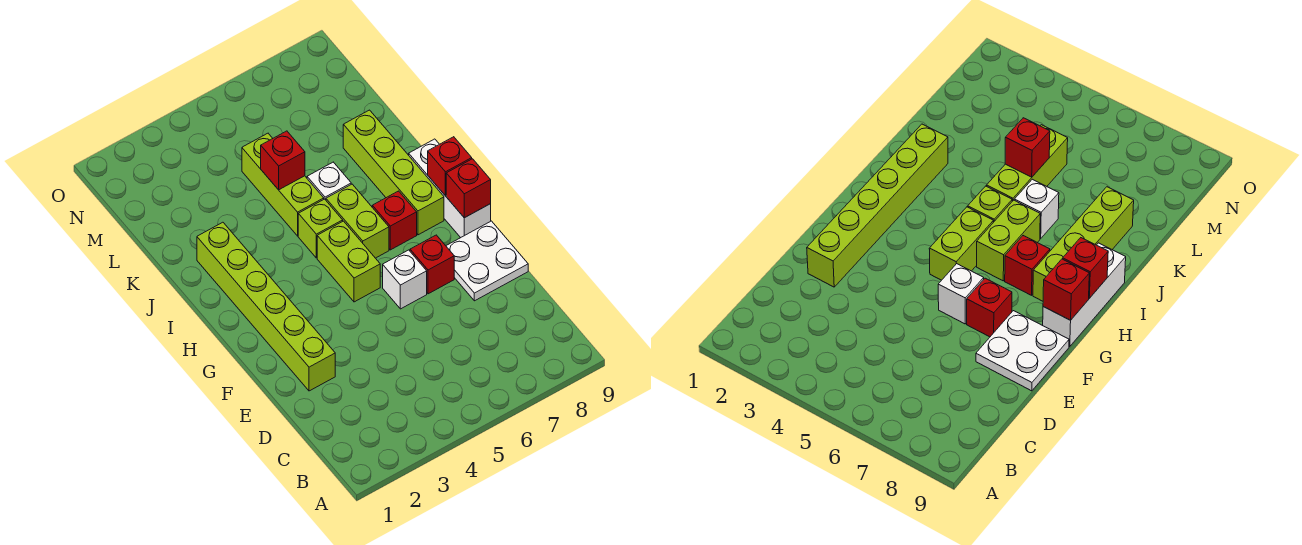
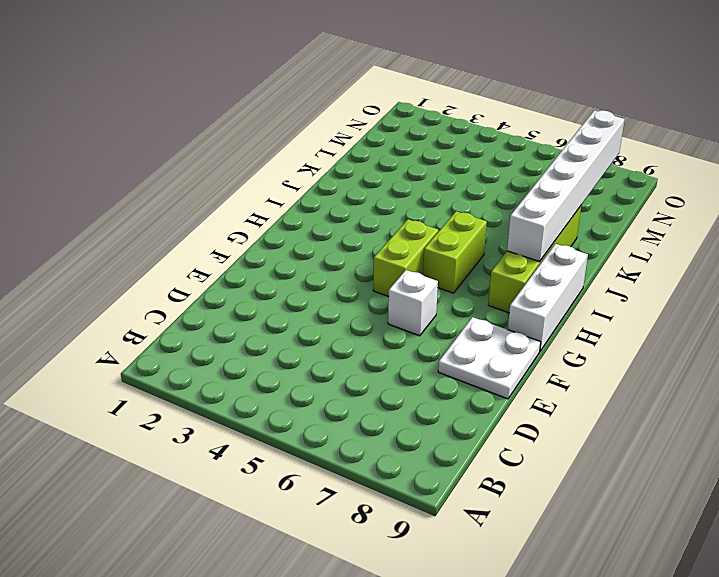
white 1x6 brick [507,110,625,262] -> none
none -> lime 1x6 brick [197,222,335,391]
none -> red 1x1 brick [410,235,454,294]
none -> red 1x1 brick [372,191,417,250]

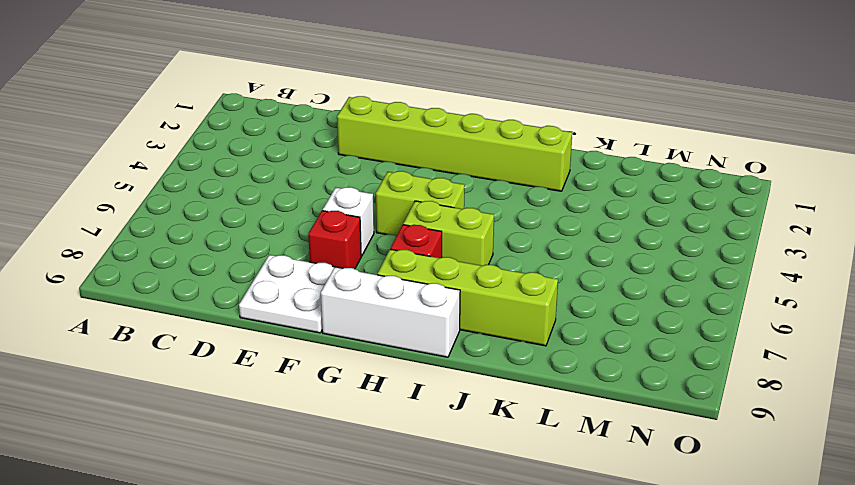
none -> lime 1x1 brick [298,199,343,258]
none -> lime 1x3 brick [242,133,324,236]
none -> white 1x1 brick [307,162,351,200]

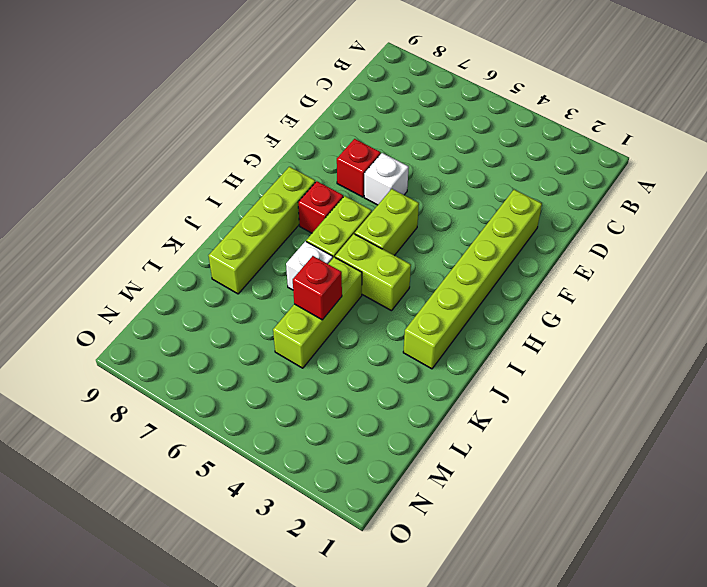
lime 1x2 brick [335,234,411,311] -> lime 1x1 brick [298,199,343,258]
none -> white 2x2 plate [446,221,528,301]
none -> white 1x3 brick [409,139,491,238]
none -> red 1x1 brick [446,159,491,218]

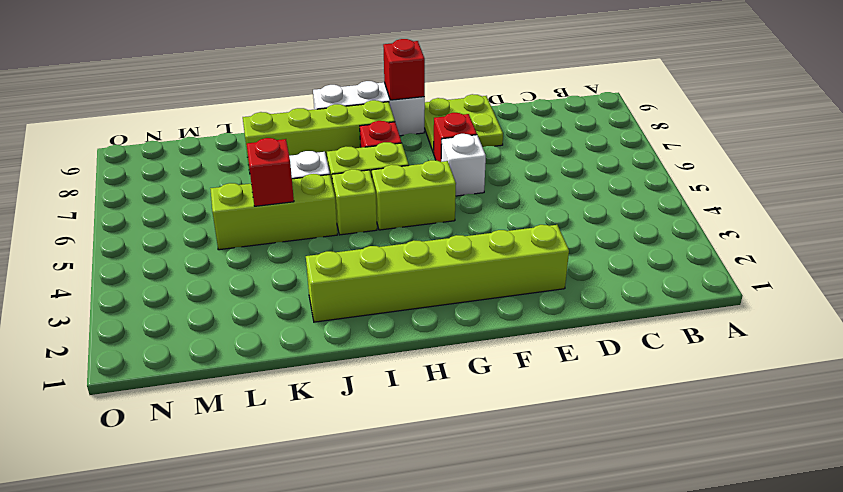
lime 2x2 plate [424,94,503,153] -> white 2x2 plate [446,221,528,301]
none -> red 1x1 brick [428,137,472,196]

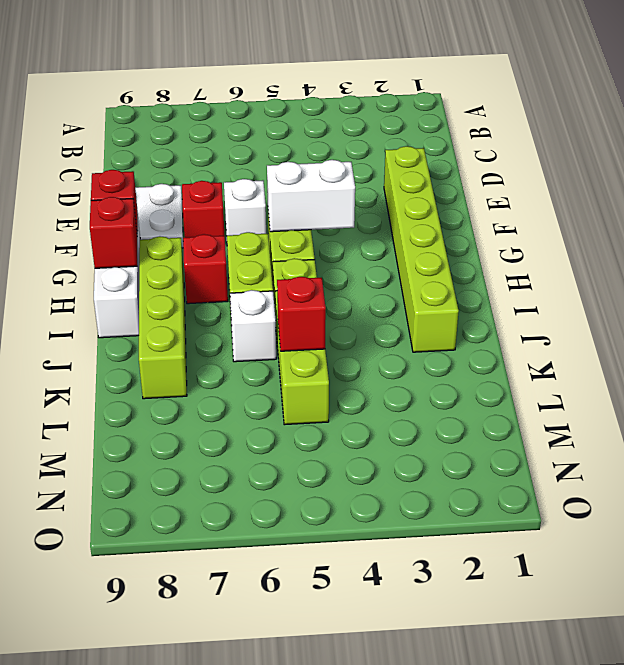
white 1x2 brick [267,160,355,232] -> none

